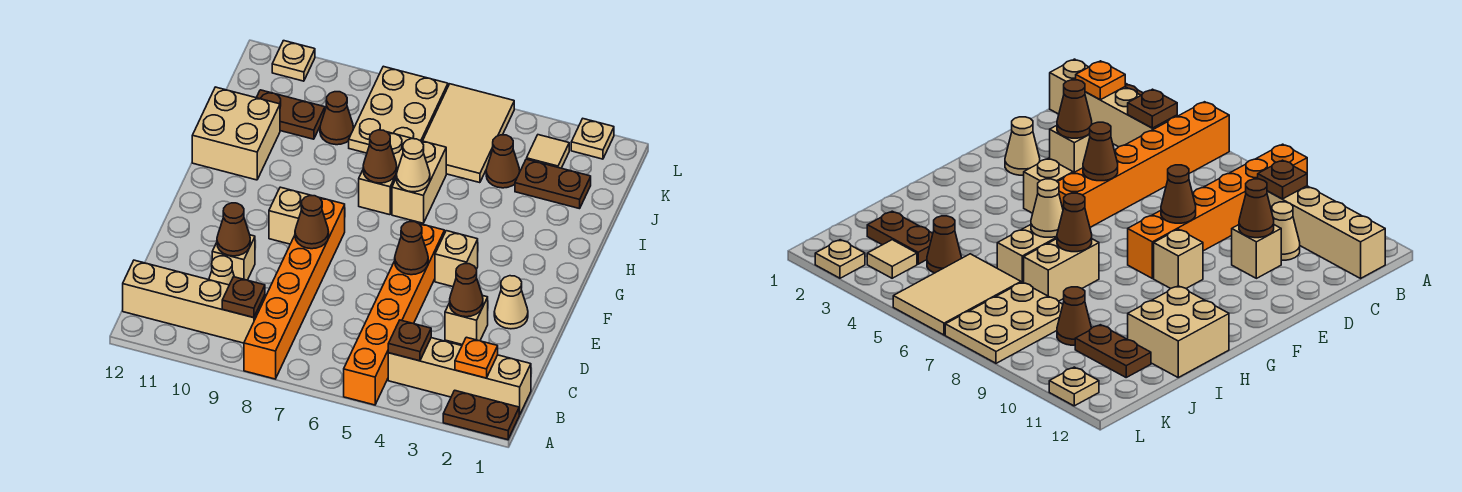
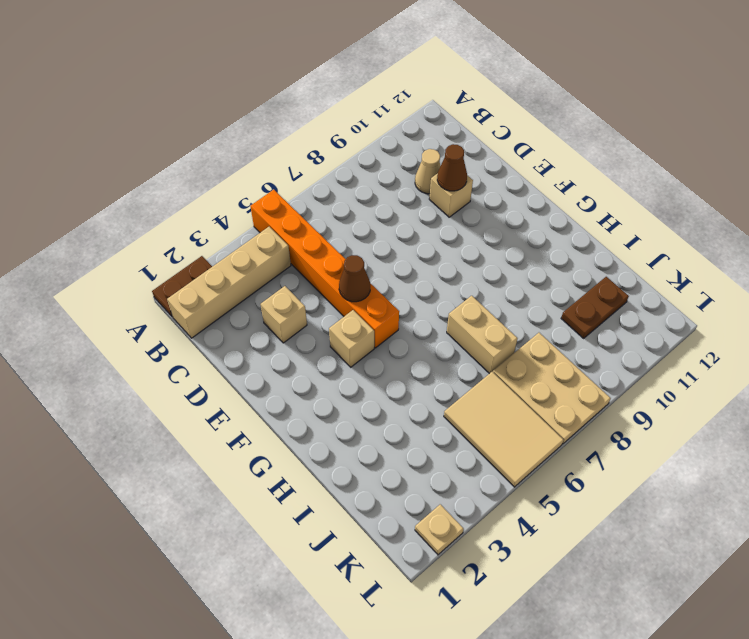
none -> orange 1x6 brick [244,198,345,379]
none -> tan 1x4 brick [123,260,265,343]
none -> tan 1x1 cone [494,276,528,329]
none -> tan 1x1 brick [269,187,311,244]

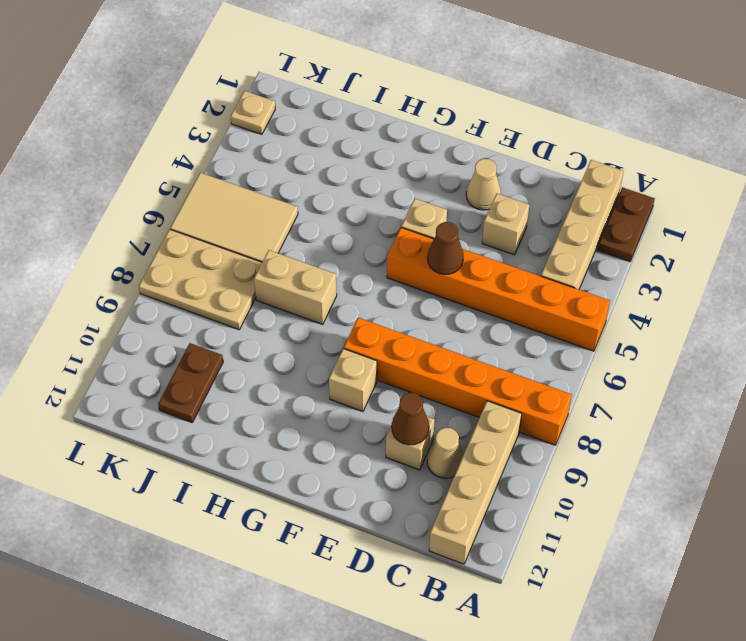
none -> tan 1x2 brick [392,141,446,223]
none -> tan 2x2 brick [192,87,280,180]
none -> brown 1x2 plate [515,159,591,209]
none -> brown 1x1 cone [486,135,520,188]

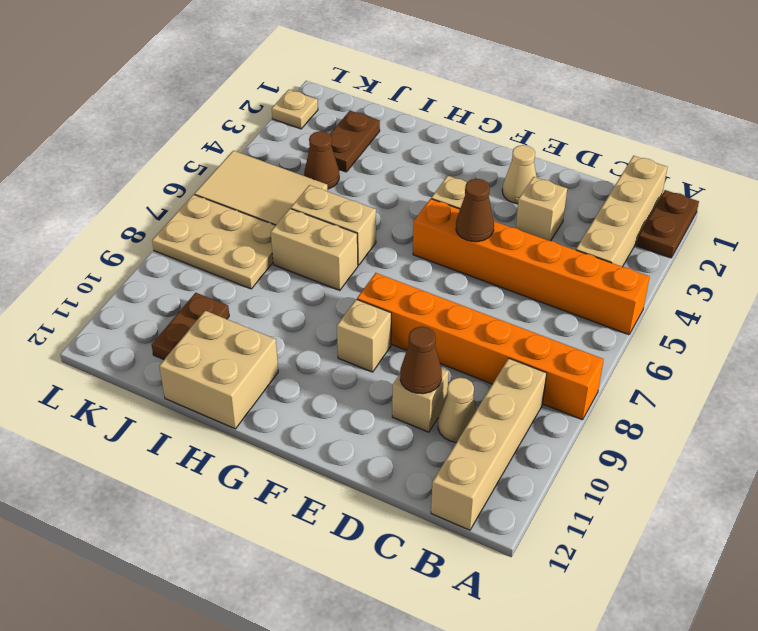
none -> brown 1x1 cone [320,92,354,145]
none -> tan 1x1 tile [527,135,569,168]
none -> tan 1x1 plate [272,41,315,81]
none -> orange 1x1 plate [455,337,498,378]

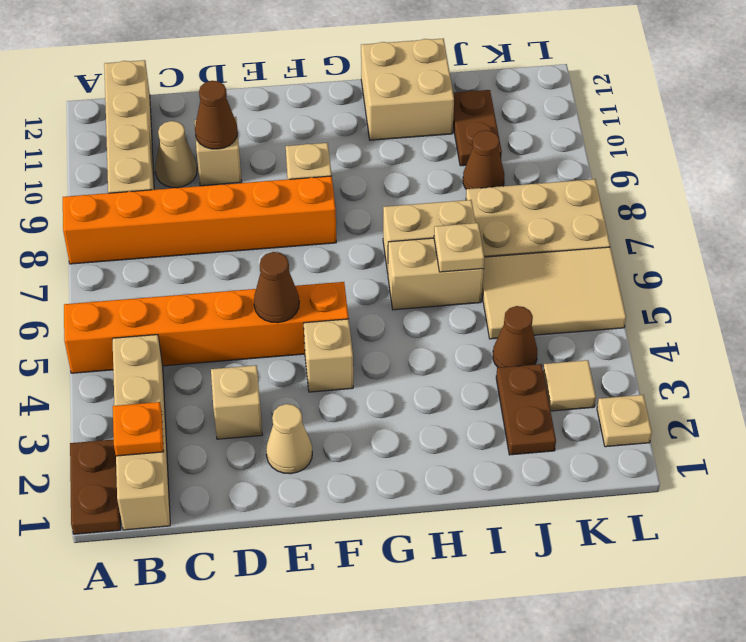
tan 1x1 plate [434,223,484,272] -> tan 1x1 plate moved to [272,41,315,81]
none -> brown 1x1 plate [388,320,431,361]
none -> brown 1x1 plate [222,277,265,318]
none -> brown 1x1 cone [450,264,483,317]
none -> brown 1x1 cone [295,196,329,249]

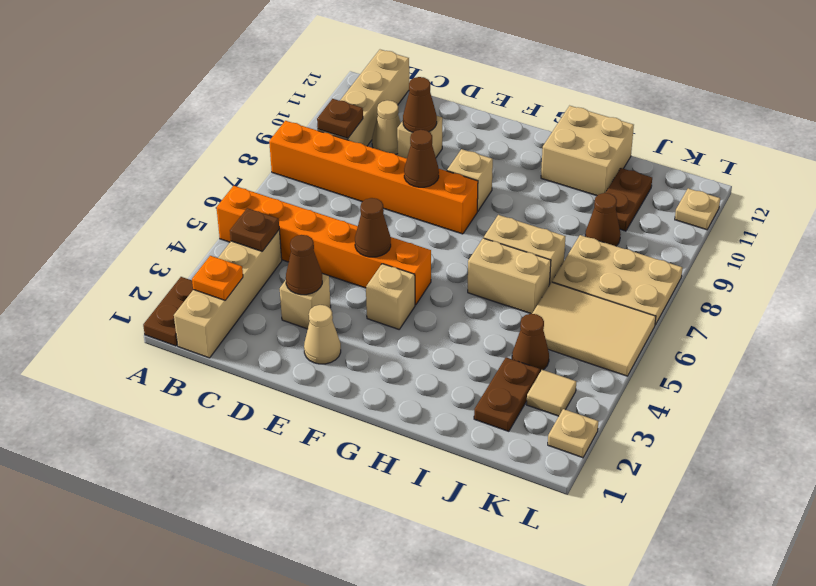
none -> tan 1x1 cone [396,138,430,192]
none -> brown 1x1 cone [363,130,397,183]

